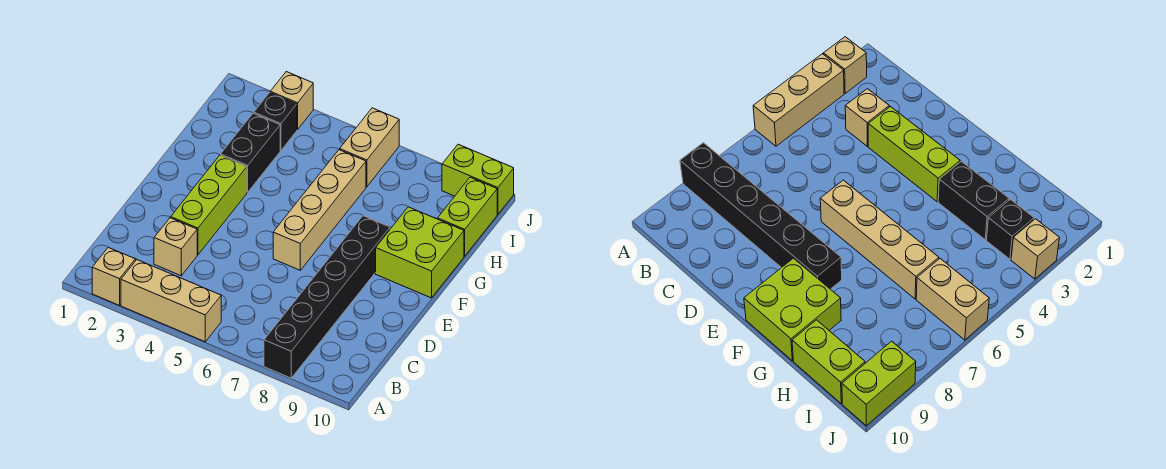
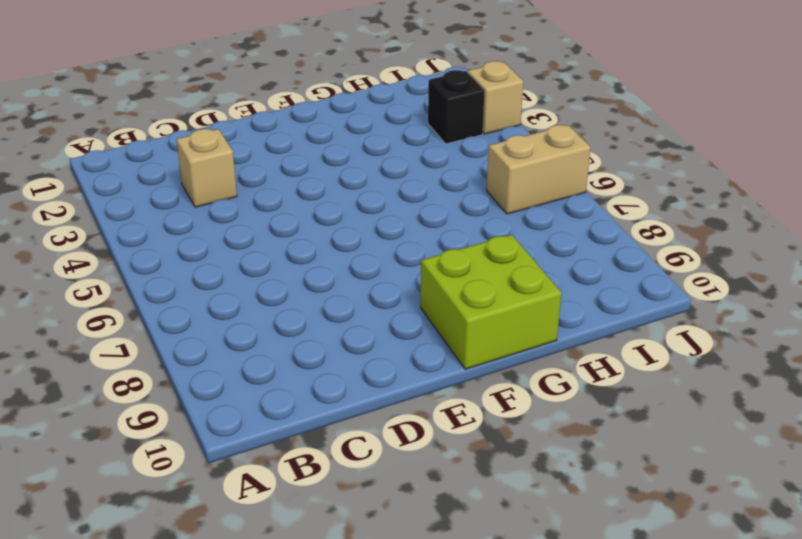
none -> tan 1x1 brick [92,247,135,305]
none -> tan 1x3 brick [121,260,221,342]
none -> black 1x6 brick [264,216,390,378]

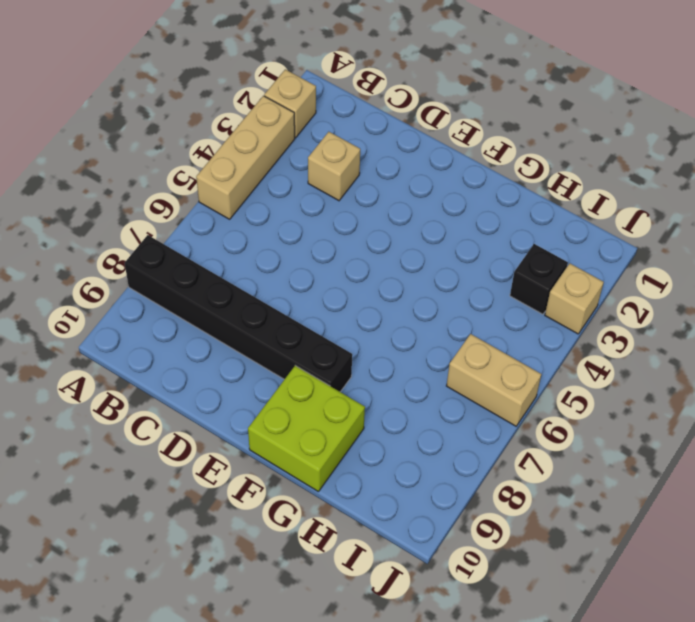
none -> lime 1x3 brick [171,155,247,255]
none -> tan 1x4 brick [273,150,366,270]
none -> black 1x2 brick [221,113,280,192]

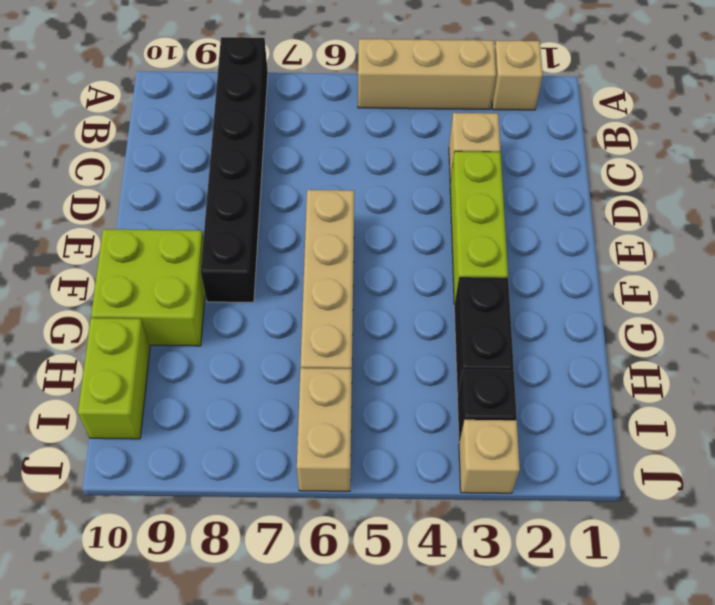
none -> lime 1x2 brick [442,144,514,214]

